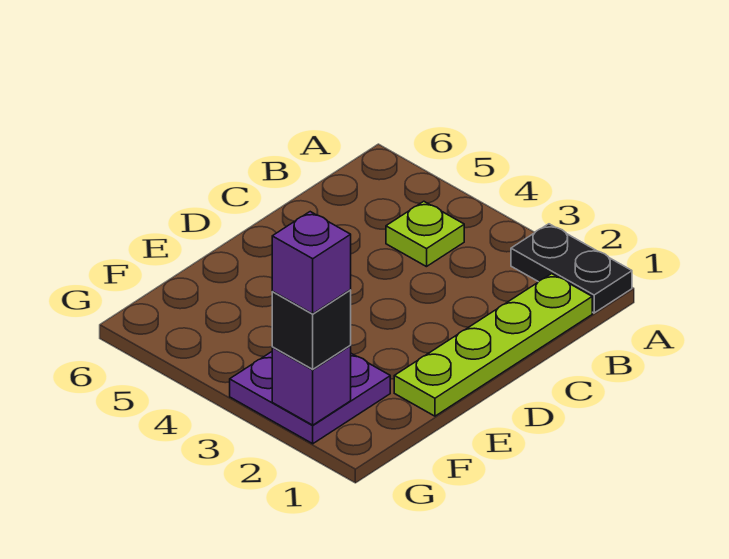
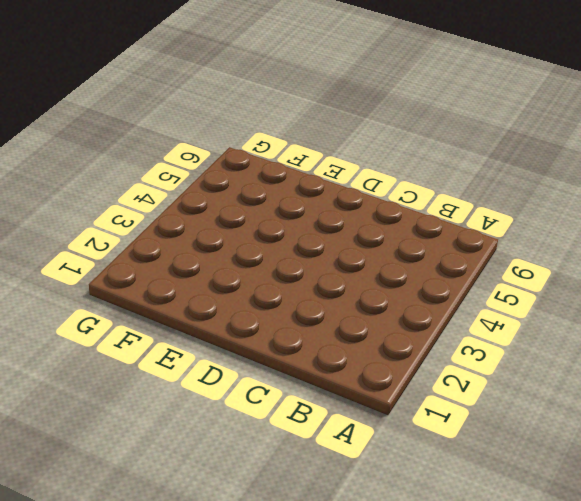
none -> black 1x2 plate [511,224,632,313]
none -> lime 1x4 plate [394,274,592,416]

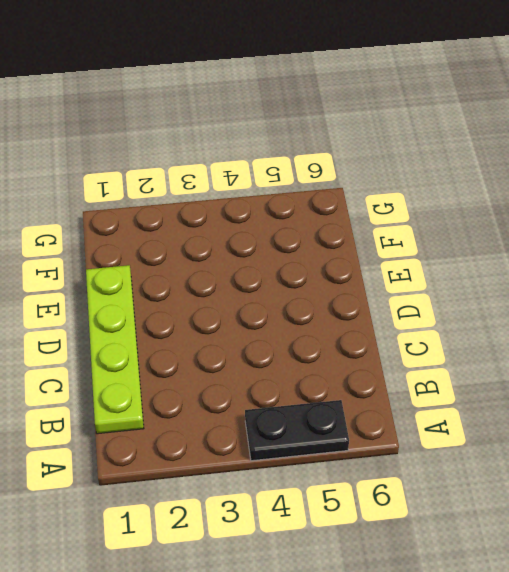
black 1x2 plate [245,400,349,461] -> black 1x2 plate moved to [511,224,632,313]
none -> lime 1x1 plate [386,201,464,267]
none -> purple 2x2 plate [230,352,390,444]

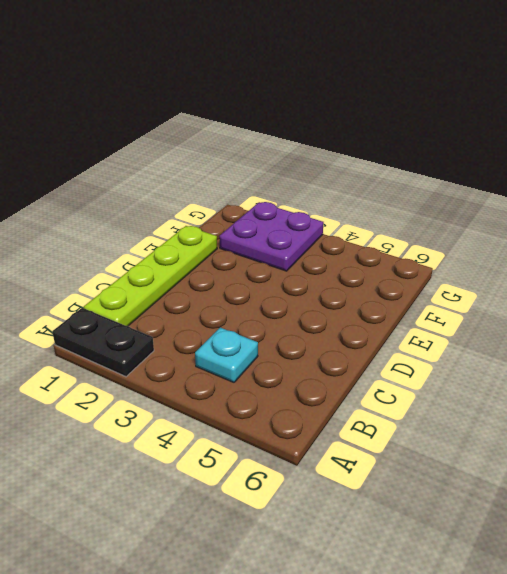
cyan 1x1 plate [195,327,258,382] -> lime 1x1 plate [386,201,464,267]
none -> purple 1x1 brick [272,346,351,425]
none -> black 1x1 brick [272,290,351,369]

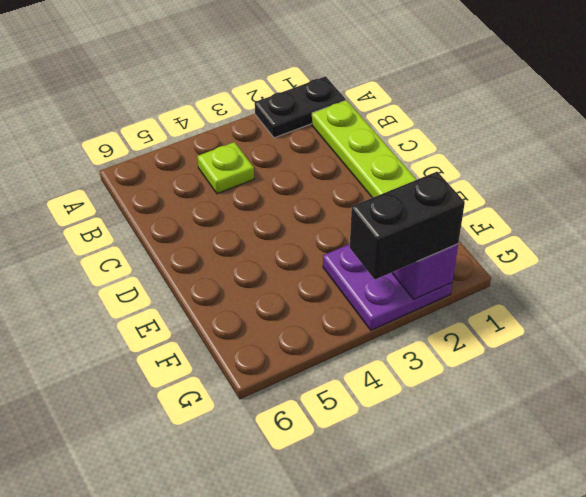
black 1x2 brick [350,172,465,279] -> black 1x1 brick [272,290,351,369]
none -> purple 1x1 brick [272,212,351,314]

